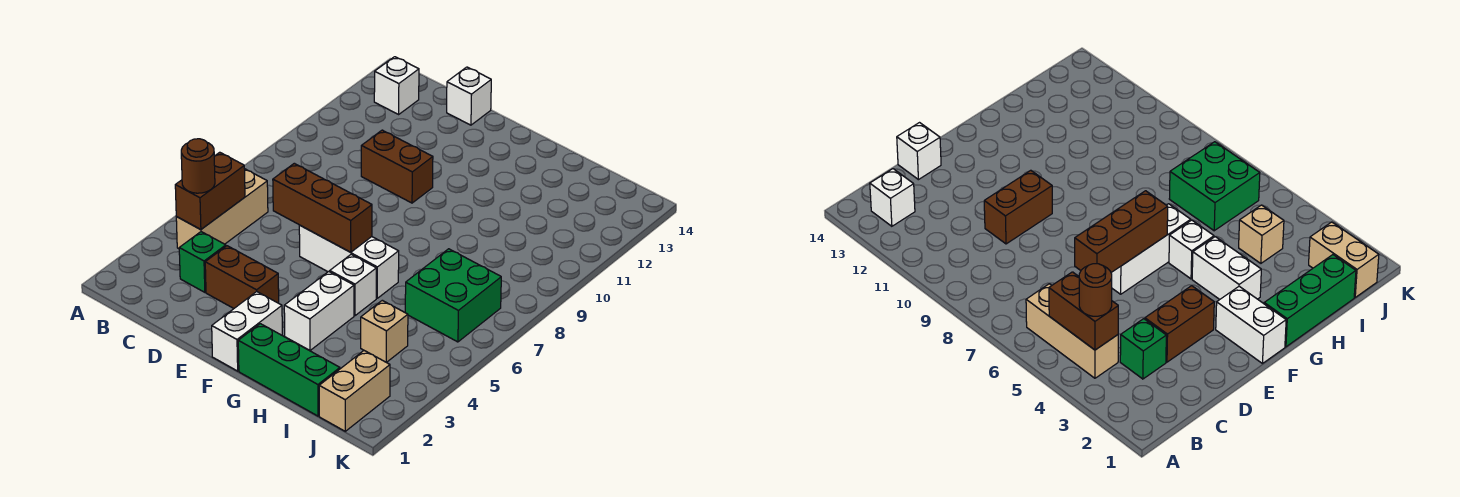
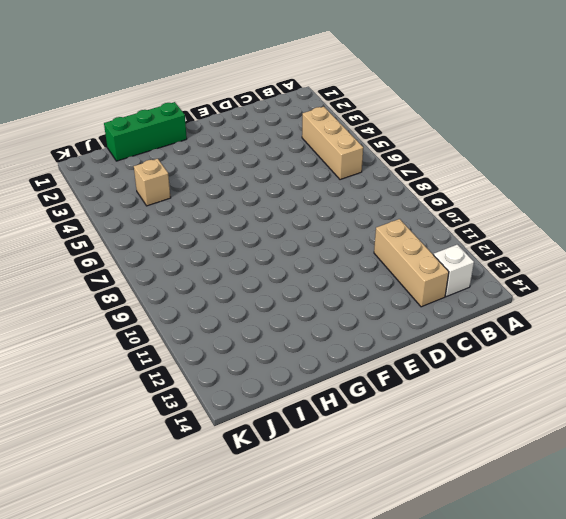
tan 1x3 brick [374,219,449,307] -> none
none -> green 1x1 brick [179,232,226,292]
none -> brown 1x2 brick [205,246,279,308]
none -> brown 1x2 brick [361,130,433,203]

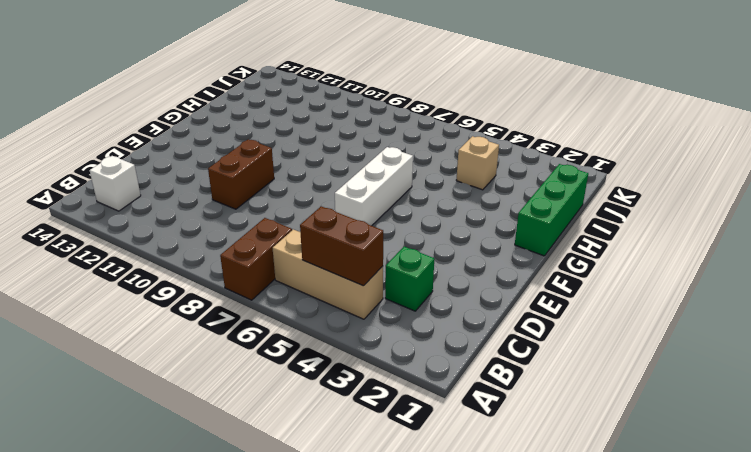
brown 1x2 brick [220,218,292,300] -> brown 1x2 brick moved to [205,246,279,308]
none -> white 1x1 brick [447,67,491,125]
none -> white 1x2 brick [212,292,282,371]
none -> white 1x2 brick [284,271,354,351]

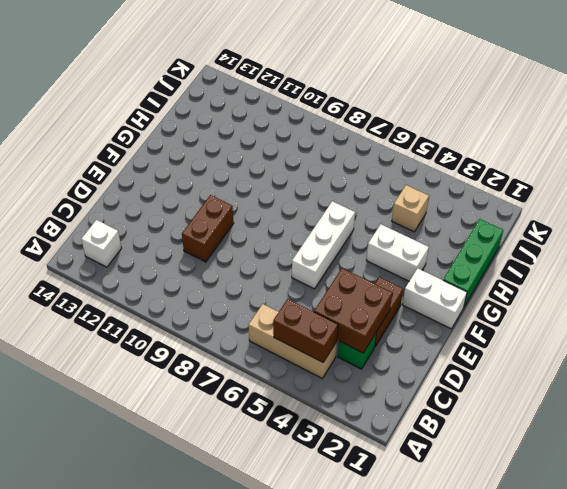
brown 2x2 brick [314,268,392,353] -> none
none -> white 1x1 brick [447,67,491,125]
none -> white 1x1 brick [330,254,376,315]
none -> green 2x2 brick [405,249,501,342]

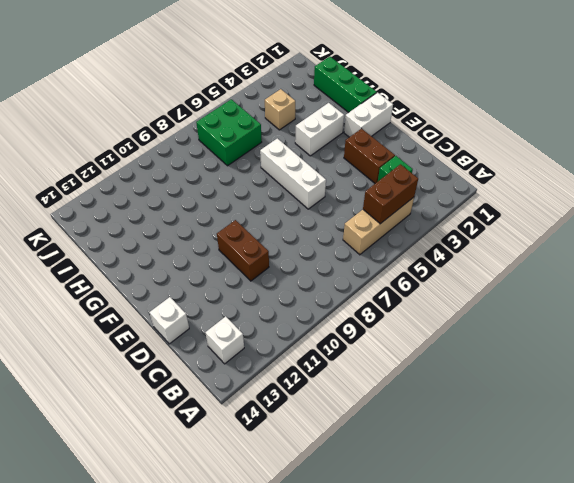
none -> white 1x1 brick [330,254,376,315]
none -> tan 1x2 brick [319,351,390,431]
none -> brown 1x3 brick [273,163,372,252]

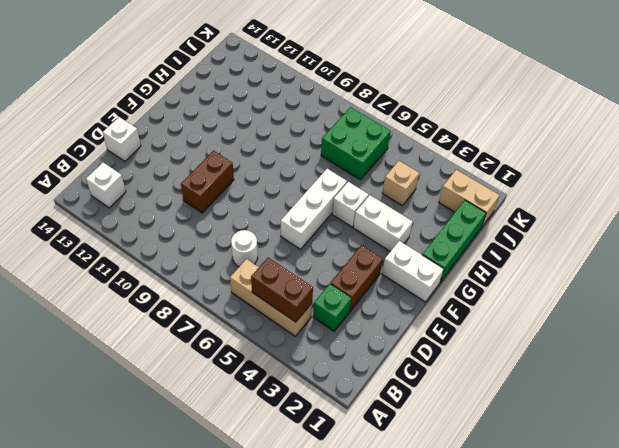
white 1x1 round brick [231,230,258,267] -> none
none -> brown 1x3 brick [273,163,372,252]
none -> brown 1x1 round brick [181,139,215,193]

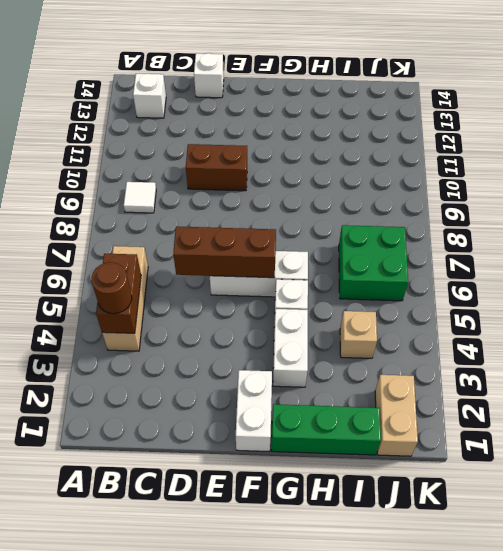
white 1x1 tile [124,182,156,213] -> none
none -> green 1x1 brick [179,232,226,292]
none -> brown 1x2 brick [205,246,279,308]

